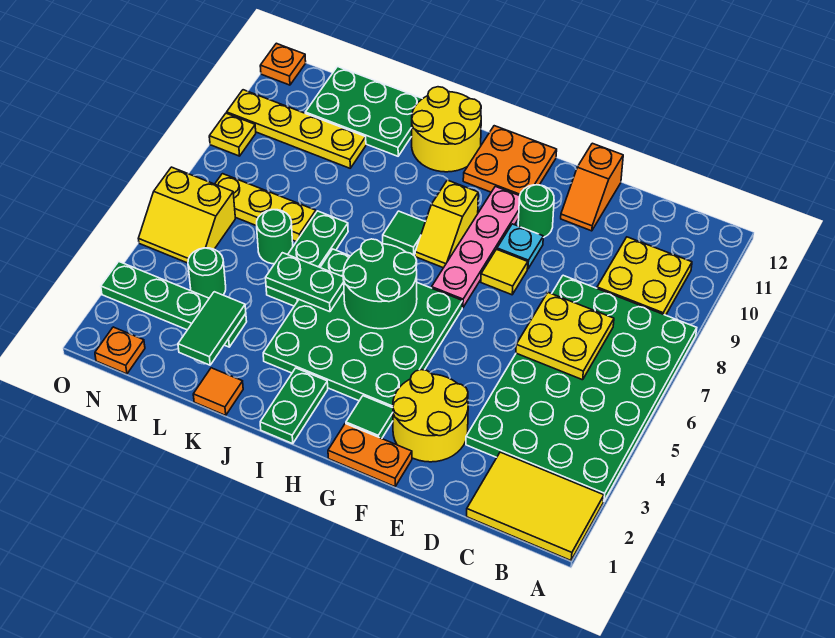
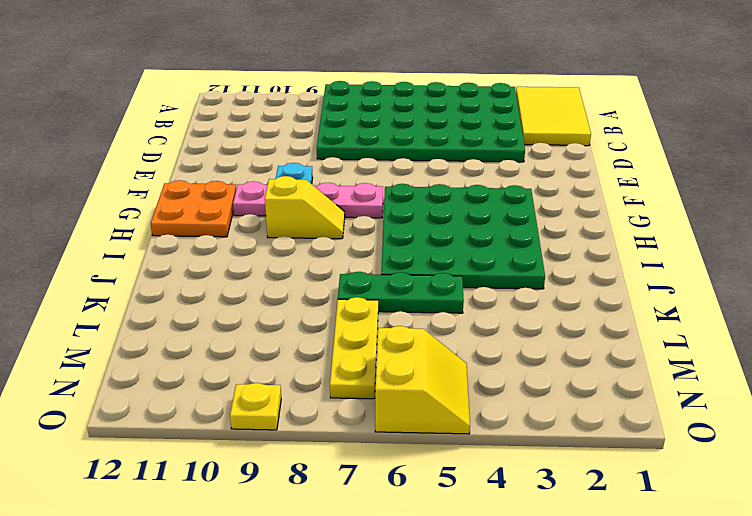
none -> yellow 2x2 plate [597,237,692,315]
none -> yellow 2x2 round brick [393,370,468,462]
none -> orange 1x2 slope [561,143,623,231]
none -> orange 1x2 plate [328,424,412,487]

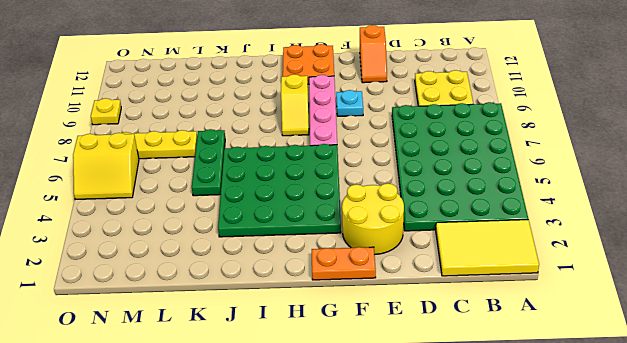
none -> yellow 1x1 tile [481,249,528,295]
none -> green 1x1 round brick [518,185,554,238]
none -> green 1x1 tile [346,396,393,439]
none -> green 1x2 plate [260,368,328,444]

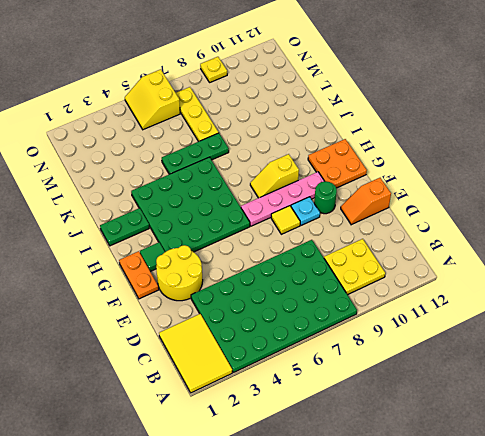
none -> green 1x1 tile [383,211,425,255]
none -> yellow 2x2 round brick [412,87,481,172]
none -> orange 1x1 tile [193,368,243,415]
none -> green 2x3 plate [305,67,422,156]

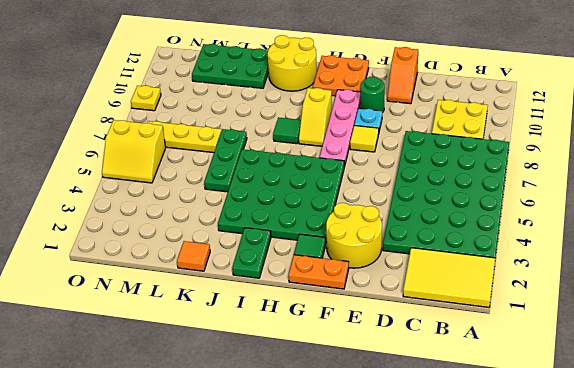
none -> green 1x4 plate [101,262,247,347]
none -> green 1x1 round brick [257,210,293,264]
none -> yellow 1x4 plate [227,90,366,168]
none -> green 1x1 round brick [188,248,226,298]

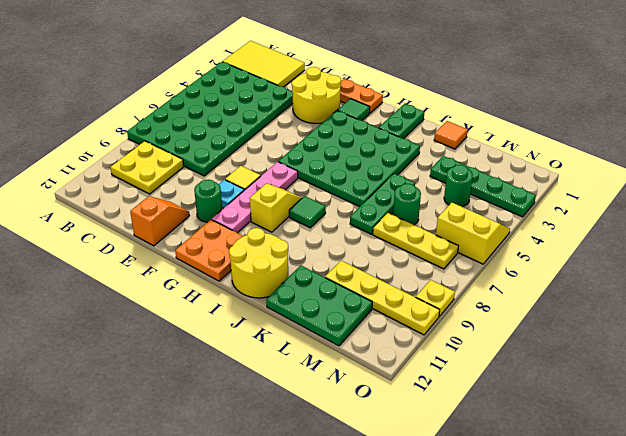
none -> orange 1x1 plate [95,327,145,374]
none -> orange 1x1 plate [260,43,306,85]
none -> yellow 2x2 plate [516,292,614,380]
none -> green 2x2 round brick [343,239,417,329]

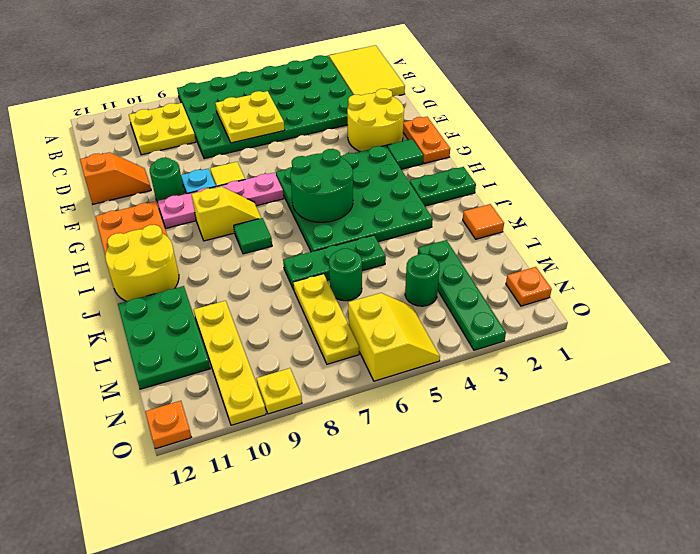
none -> green 1x2 plate [266,253,344,312]
none -> green 1x2 tile [178,292,246,365]

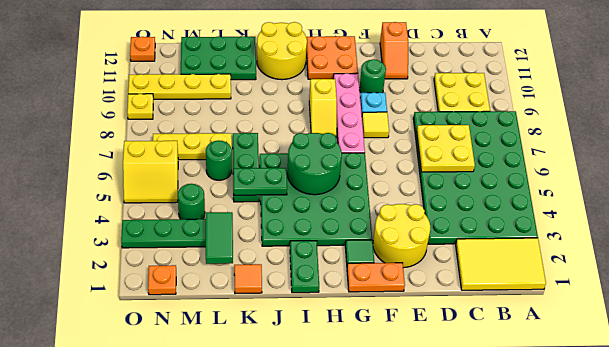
none -> green 1x1 tile [383,211,425,255]

